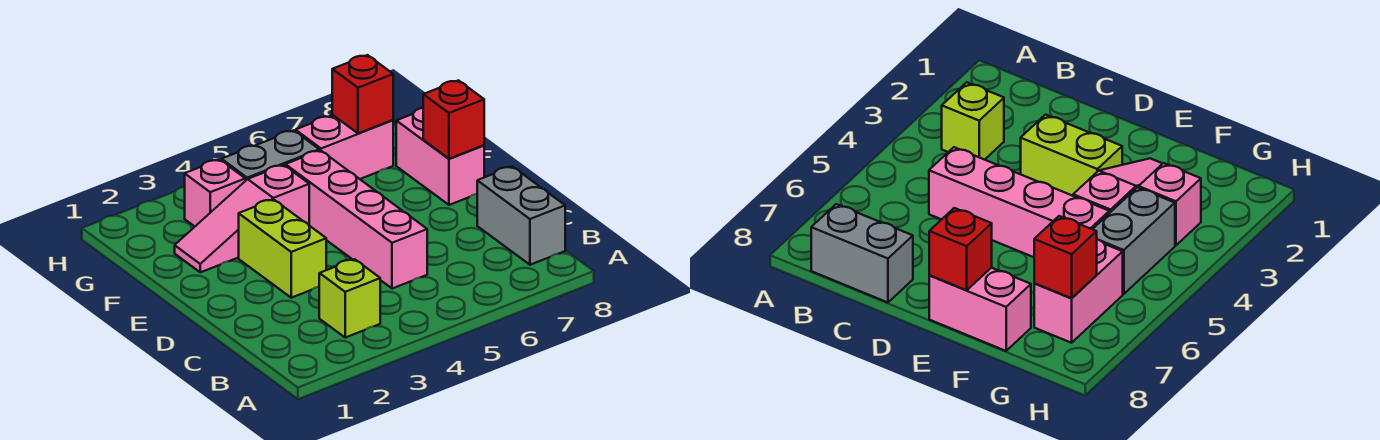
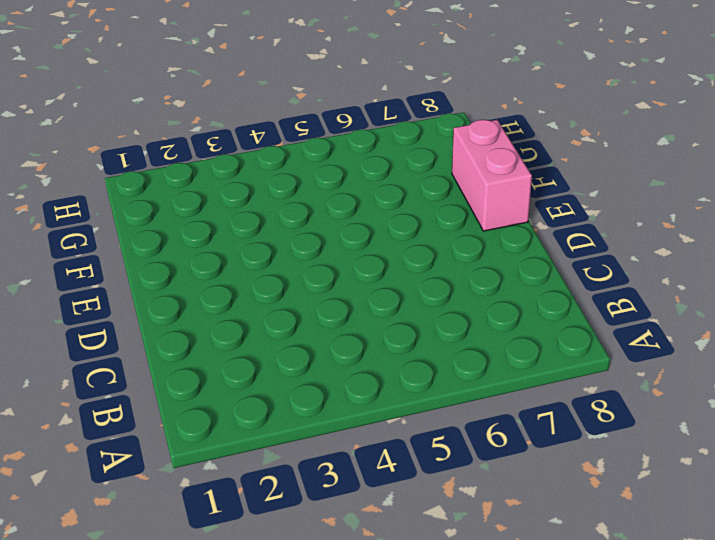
none -> lime 1x1 brick [319,259,380,337]
none -> grey 1x2 brick [477,167,565,265]

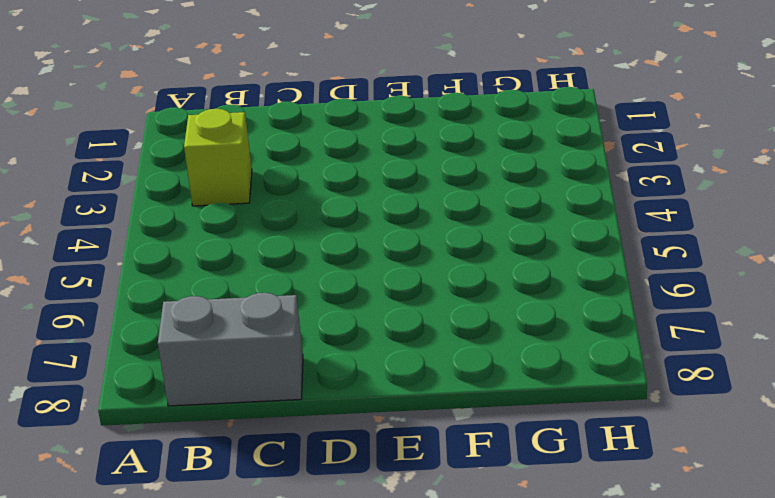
none -> pink 1x4 brick [285,150,427,289]
none -> lime 1x2 brick [239,199,326,298]

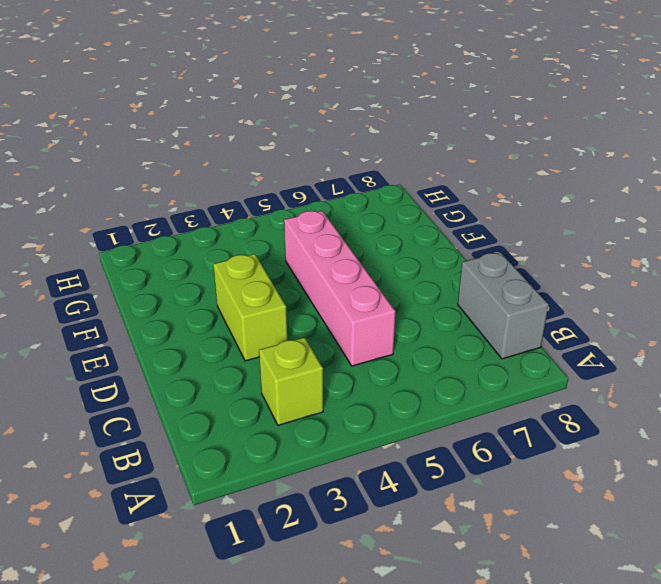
none -> pink 1x2 brick [396,108,484,205]
none -> pink 1x3 slope [175,165,309,272]

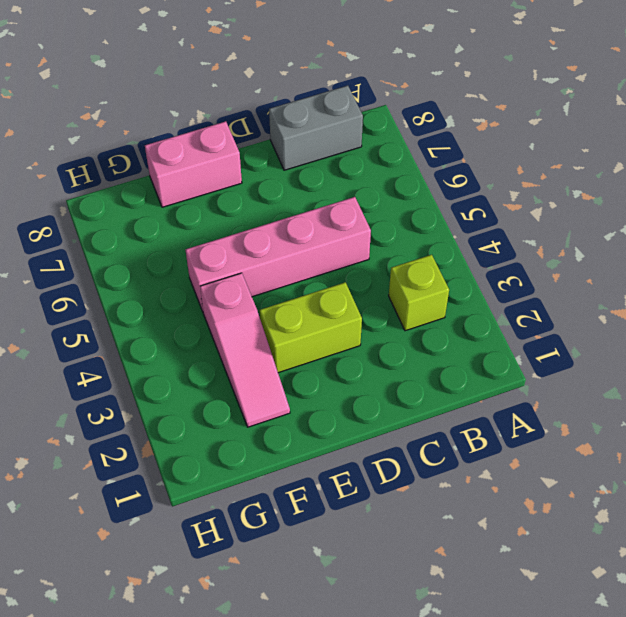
none -> pink 1x1 brick [185,160,245,226]
none -> grey 1x2 brick [222,130,319,181]

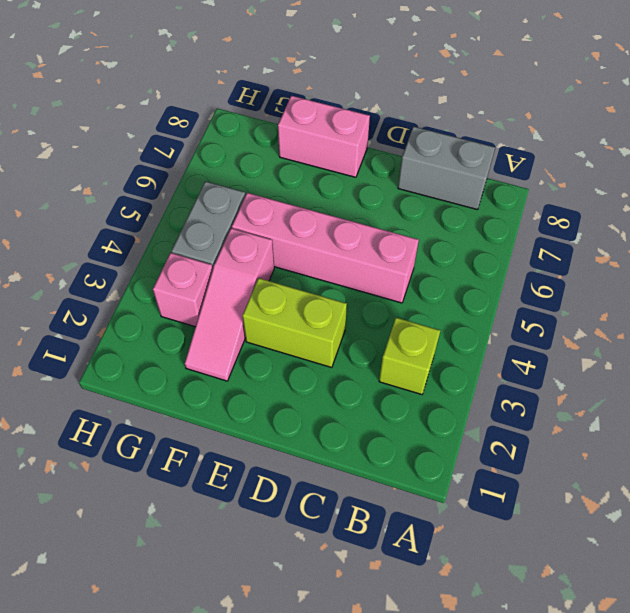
none -> pink 1x2 brick [295,115,393,179]
none -> red 1x1 brick [423,80,484,159]

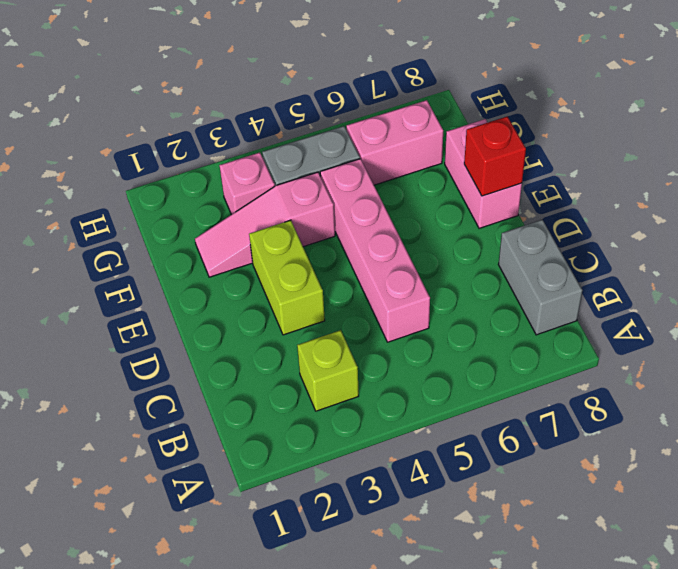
none -> red 1x1 brick [332,55,393,133]

